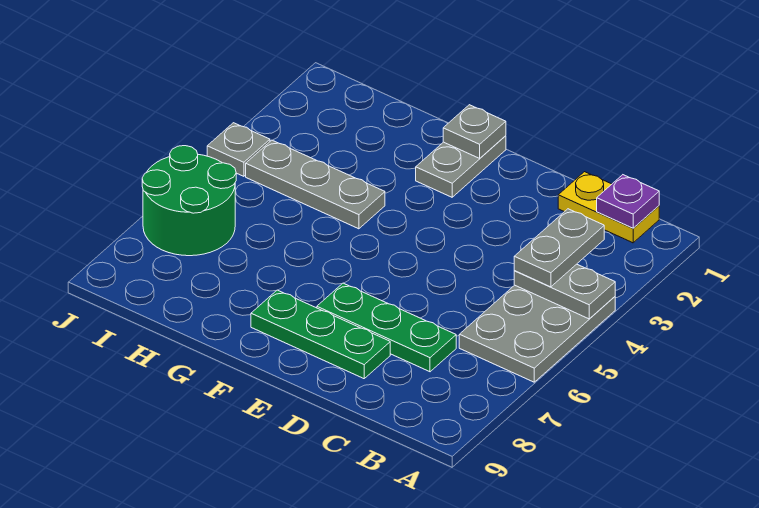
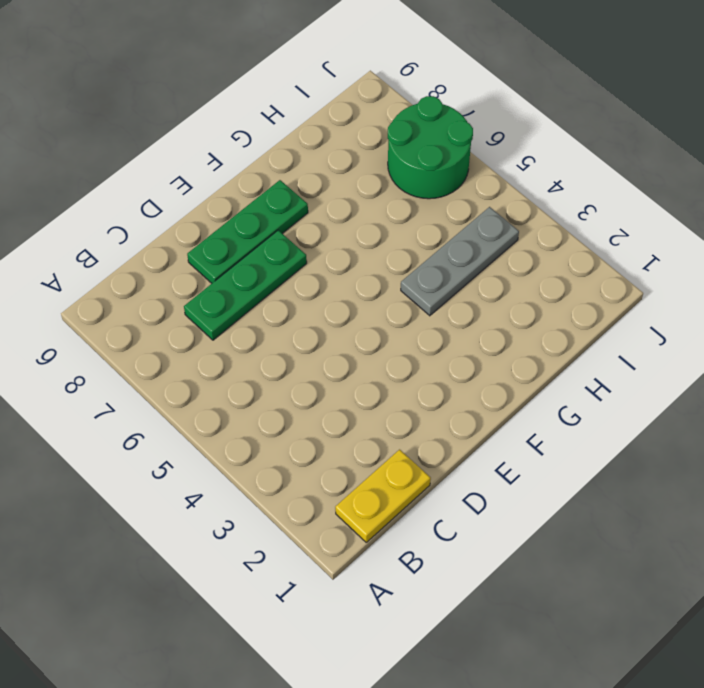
none -> grey 2x3 plate [459,285,615,382]
none -> grey 1x2 plate [416,136,506,197]
none -> grey 1x1 plate [207,123,270,176]

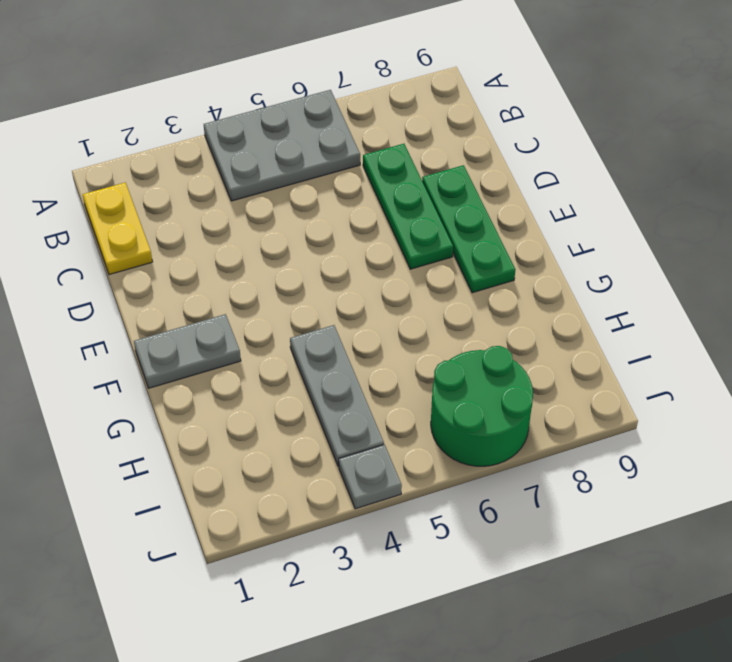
none -> grey 1x2 plate [514,264,615,319]
none -> purple 1x1 plate [597,175,659,228]
none -> grey 1x1 plate [443,105,506,158]

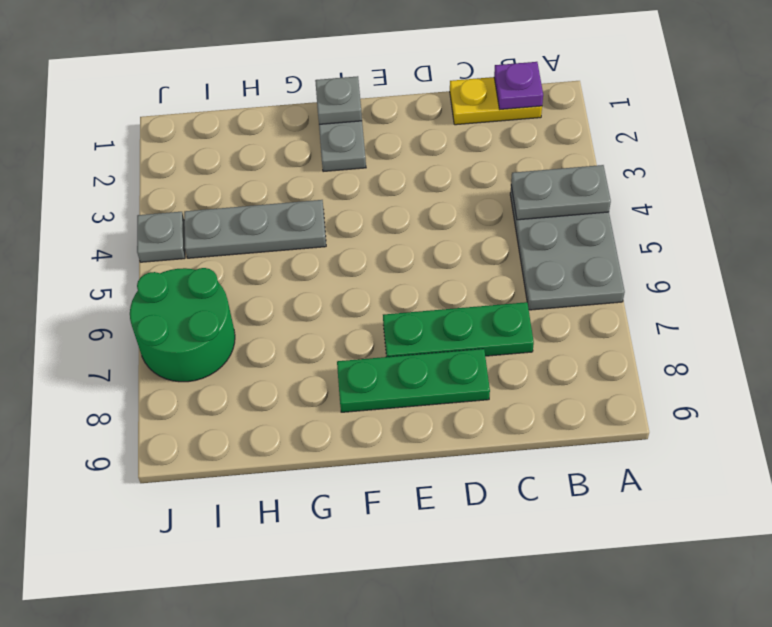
none -> grey 1x2 plate [514,209,604,287]

